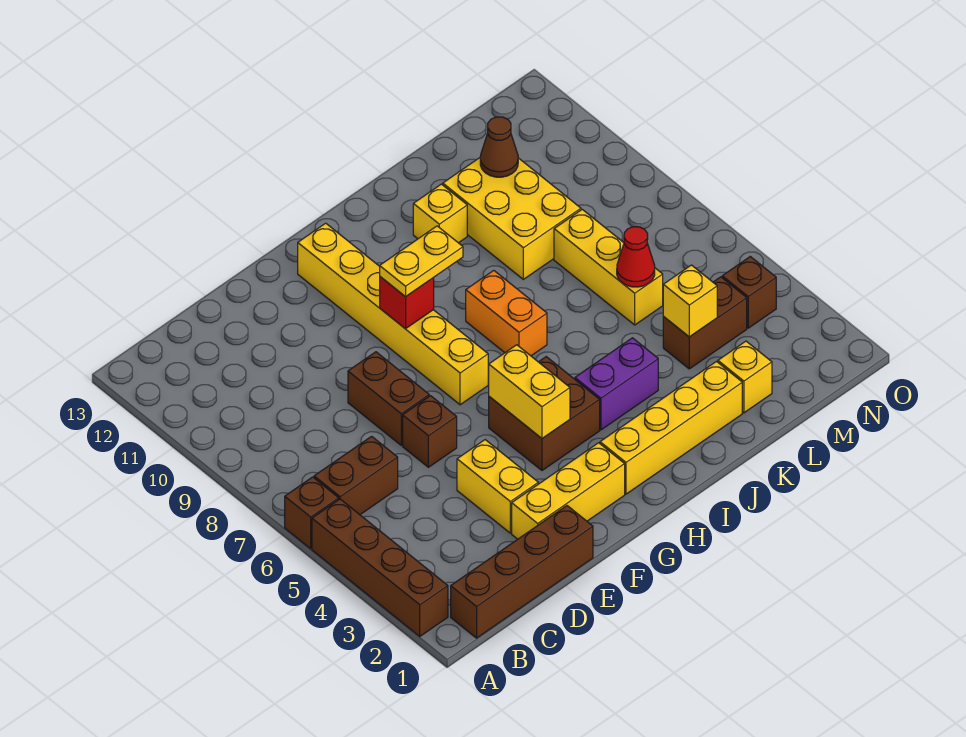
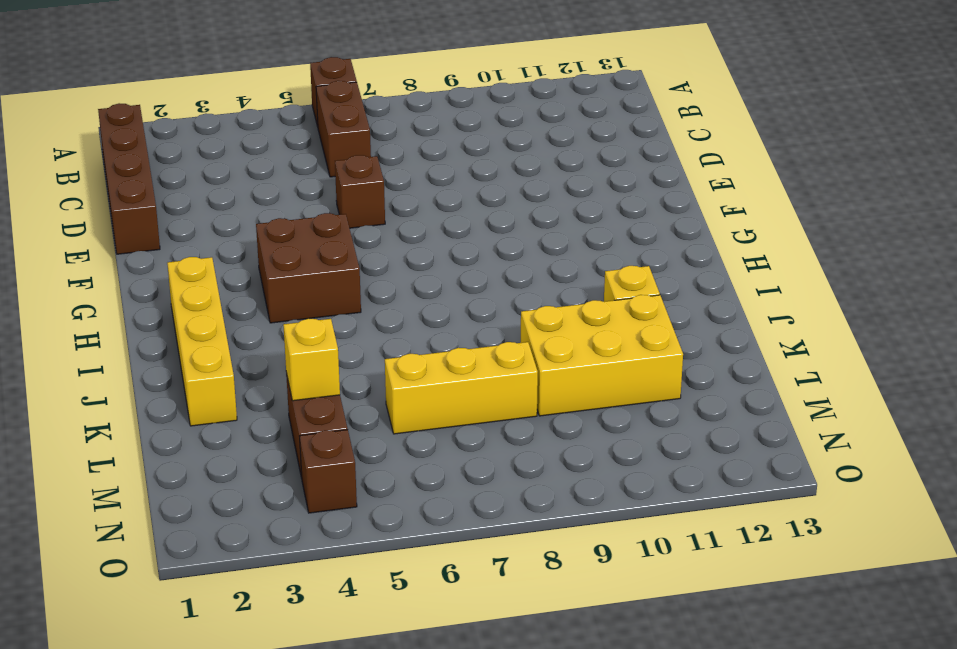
none -> brown 1x4 brick [312,499,448,636]
none -> yellow 1x3 brick [512,443,625,539]
none -> yellow 1x2 brick [457,440,538,533]

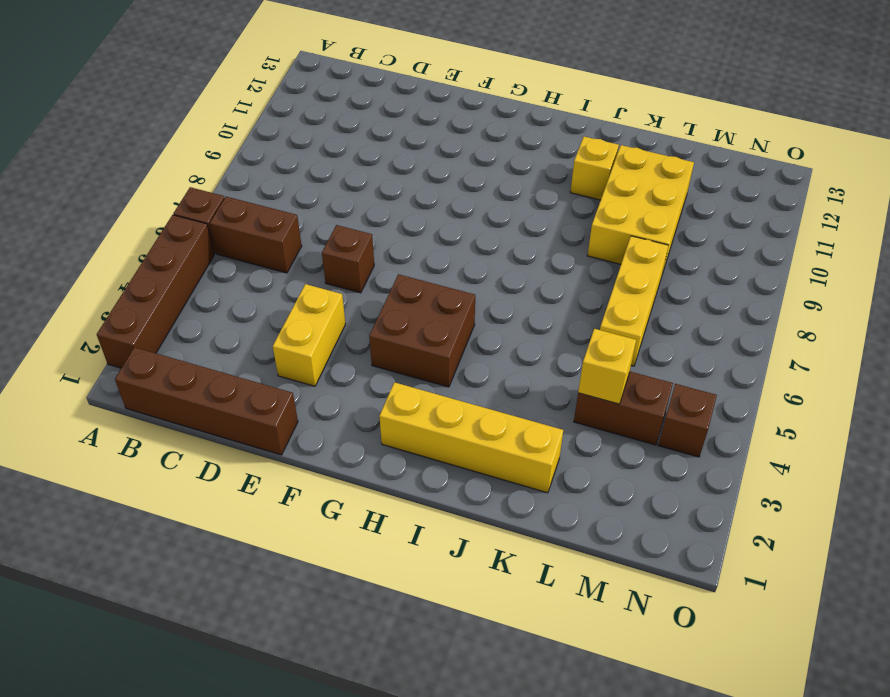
none -> yellow 1x3 brick [512,443,625,539]
none -> brown 1x2 brick [348,352,429,445]
none -> yellow 1x6 brick [298,223,488,405]

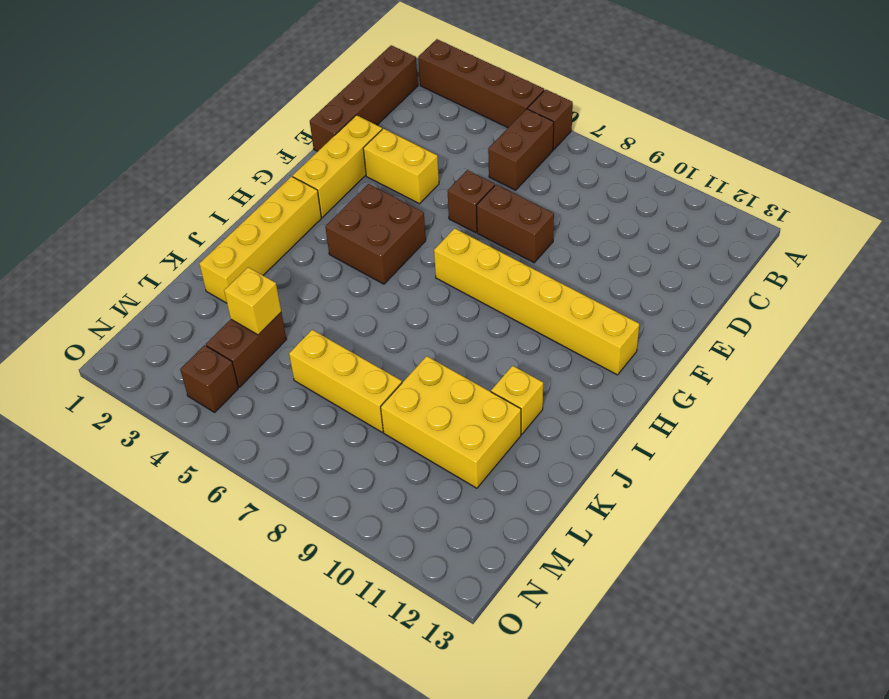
none -> purple 1x2 brick [575,338,658,430]
none -> orange 1x2 brick [466,270,547,356]
none -> yellow 1x1 brick [718,341,772,413]

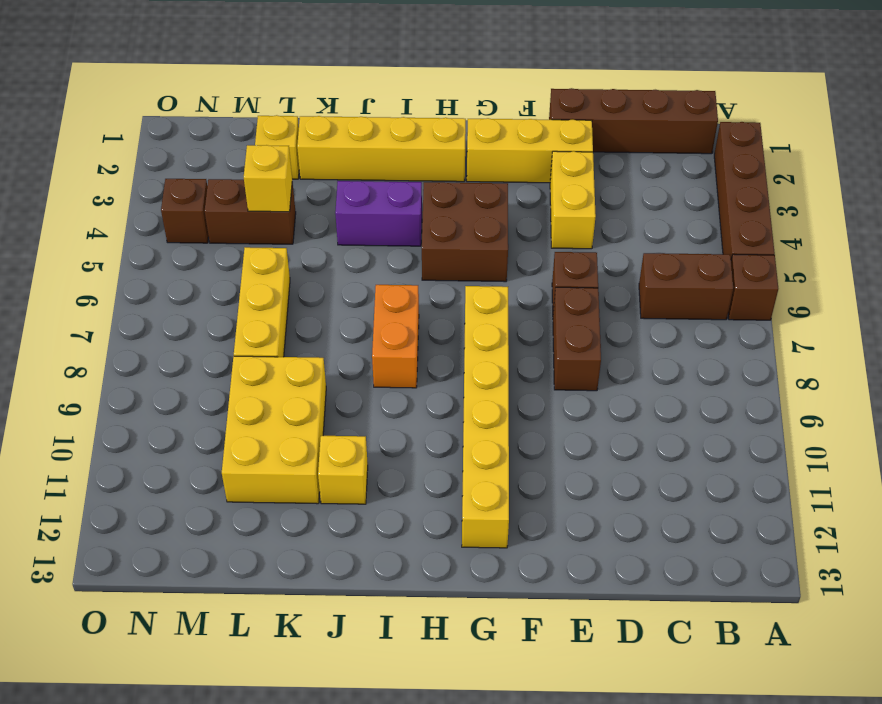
none -> yellow 1x2 brick [488,345,570,438]
none -> red 1x1 brick [380,277,434,329]
none -> red 1x1 cone [617,227,655,287]

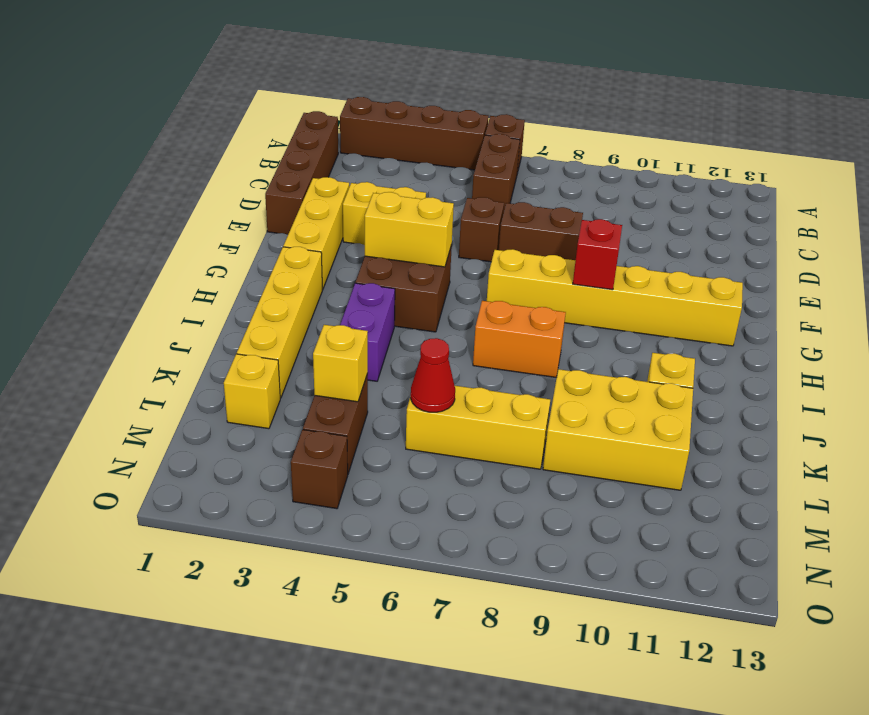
none -> brown 1x1 cone [480,117,518,177]
none -> yellow 1x2 plate [380,226,463,297]

